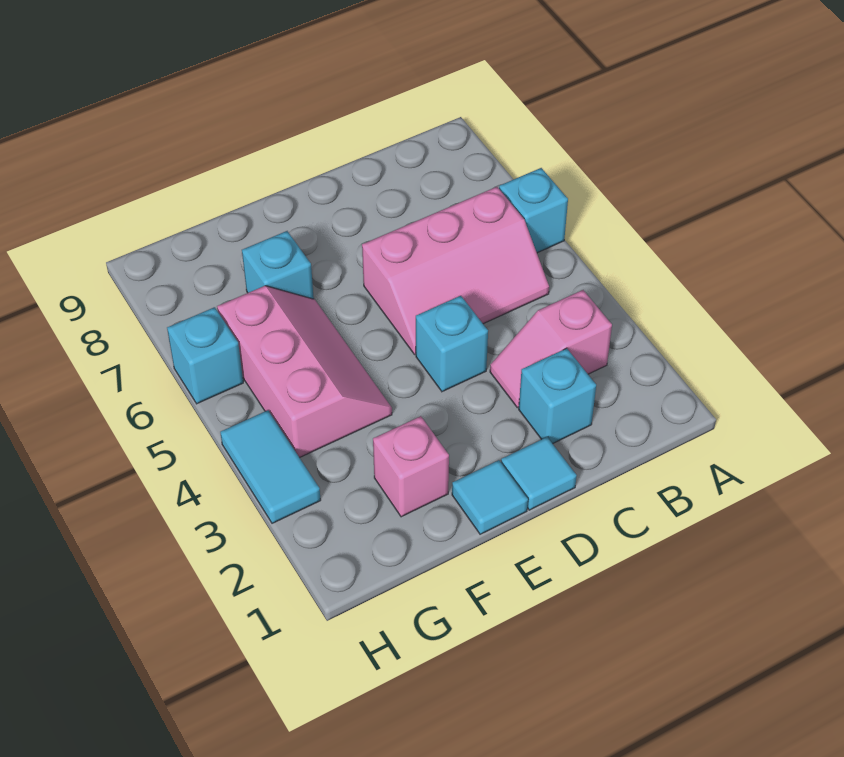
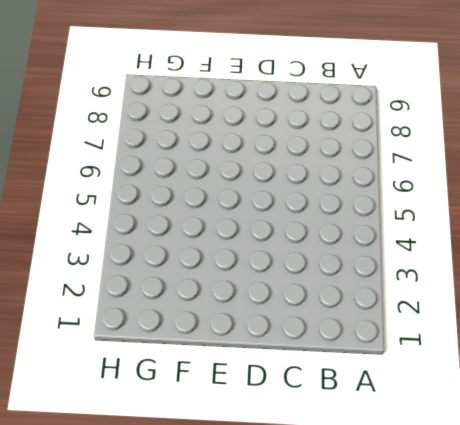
none -> cyan 1x1 brick [499,168,568,253]
none -> pink 1x2 slope [490,290,612,408]
none -> pink 2x3 slope [362,187,549,354]

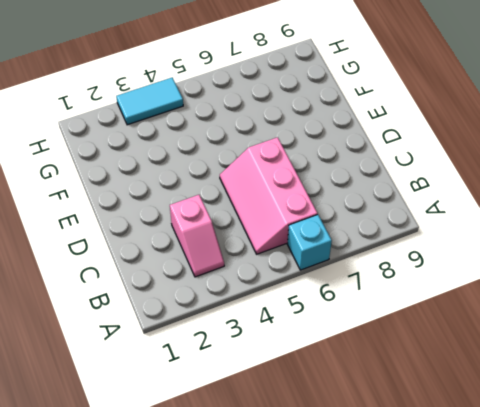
pink 1x2 slope [170,195,224,277] -> pink 1x2 slope turned to [490,290,612,408]
none -> cyan 1x1 brick [519,348,596,444]
none -> cyan 1x1 tile [501,437,577,510]
none -> cyan 1x1 brick [416,296,488,392]

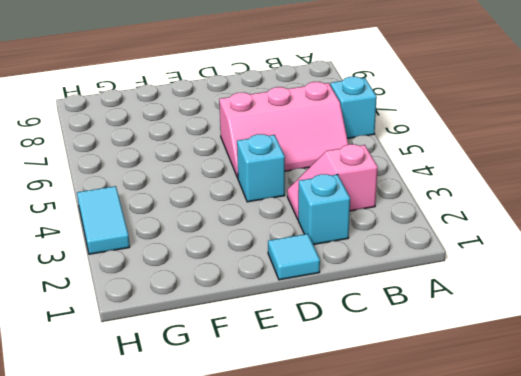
none -> cyan 1x1 tile [452,460,528,534]
none -> pink 1x1 brick [373,416,449,517]
none -> pink 2x3 slope [217,286,392,458]

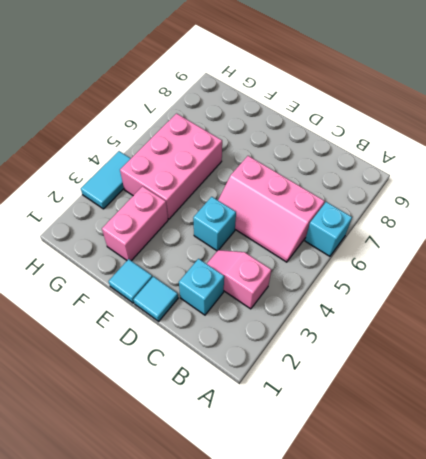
pink 1x2 brick [102,186,168,261] -> pink 1x1 brick [373,416,449,517]
pink 2x3 brick [120,114,222,219] -> pink 2x3 slope [217,286,392,458]
none -> cyan 1x1 brick [242,231,314,299]
none -> cyan 1x1 brick [167,307,243,404]

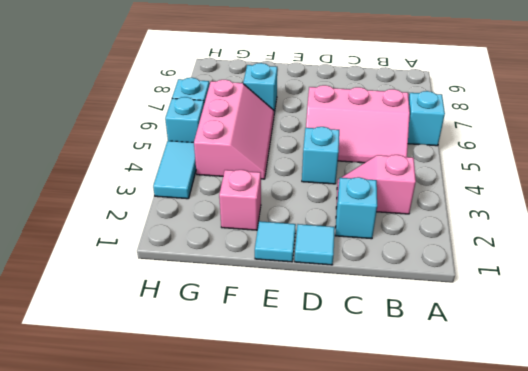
cyan 1x1 brick [165,97,204,143] -> none

